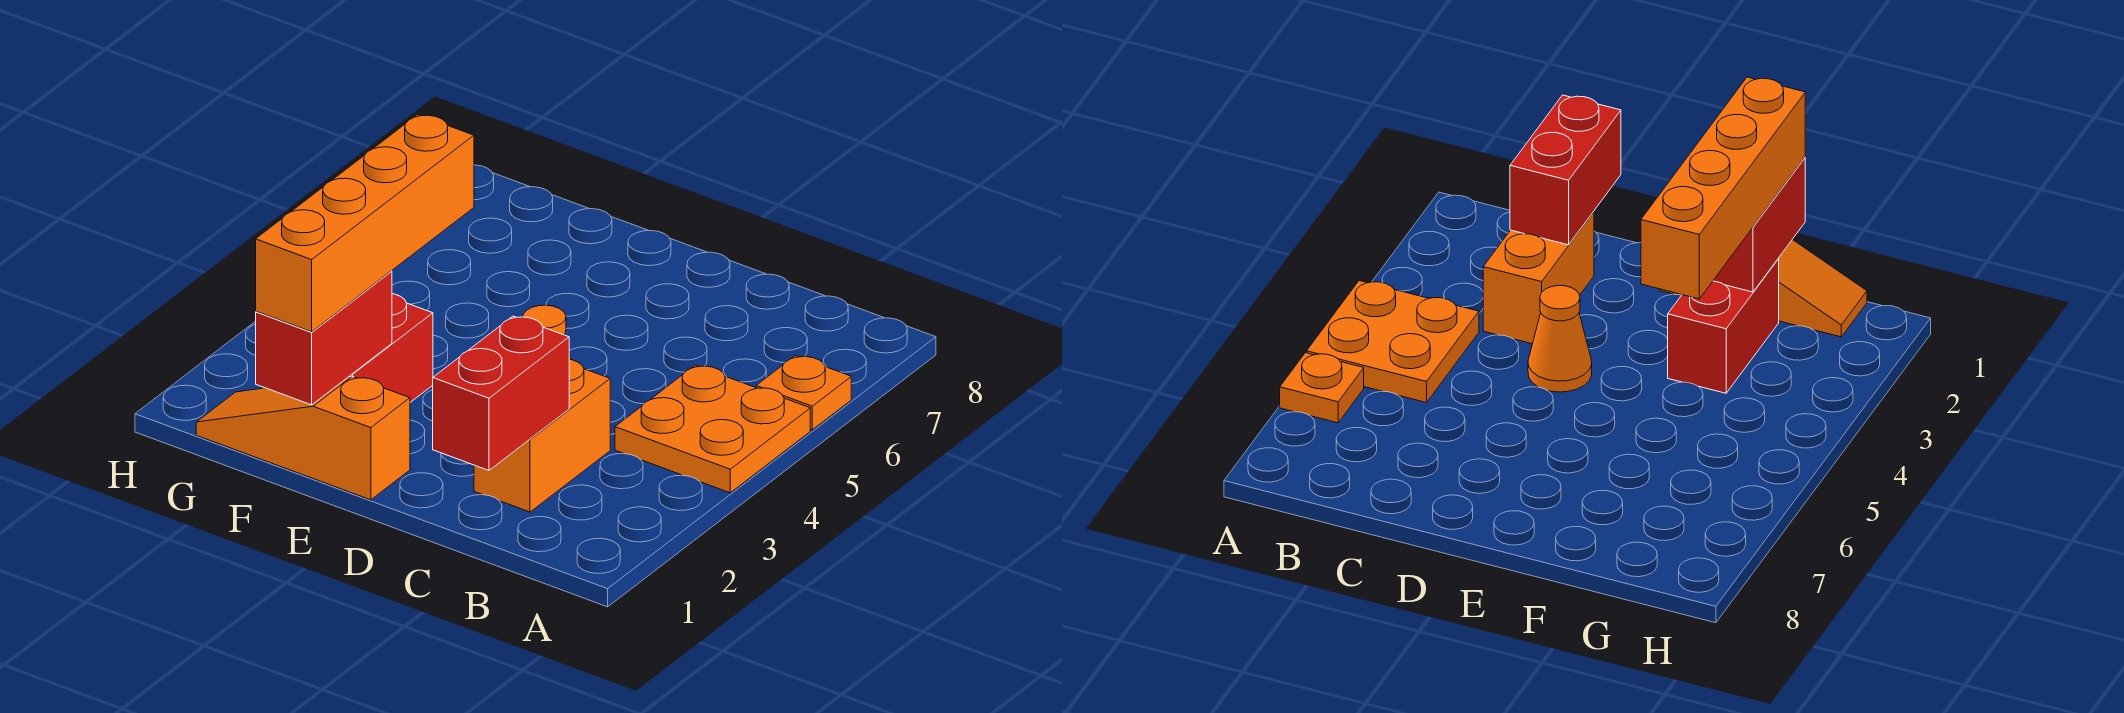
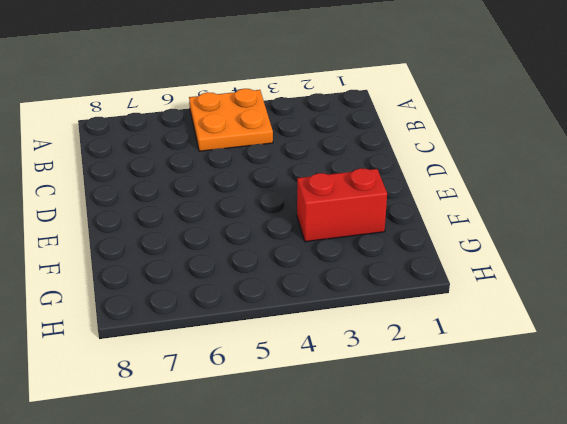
none -> orange 1x1 plate [756,356,851,430]
none -> orange 1x2 brick [474,359,610,512]

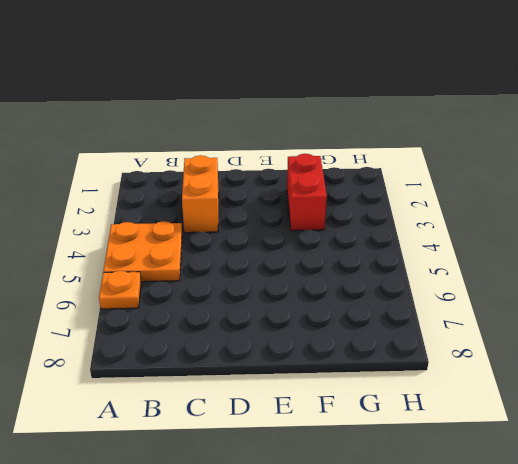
none -> orange 1x1 cone [1528,286,1592,392]
none -> orange 1x3 slope [196,376,410,500]

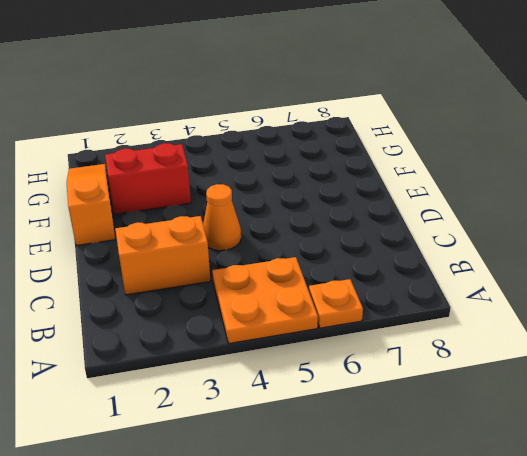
none -> red 1x2 brick [433,316,569,470]
none -> red 1x2 brick [256,271,392,405]

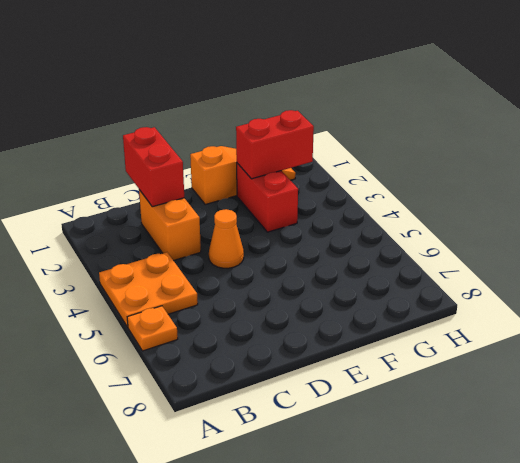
red 1x2 brick [236,110,314,179] -> red 1x2 brick turned to [256,271,392,405]
none -> orange 1x4 brick [256,115,474,332]

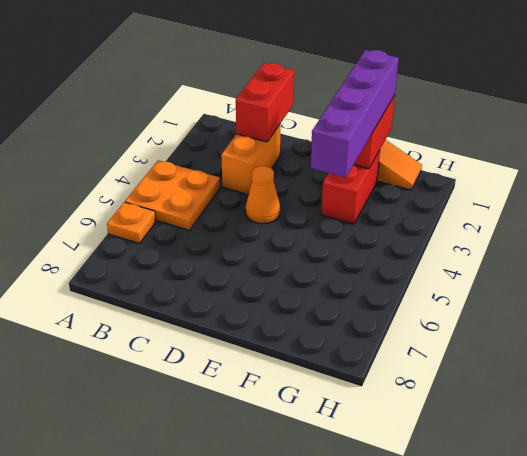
purple 1x4 brick [311,50,399,178] -> orange 1x4 brick [256,115,474,332]

